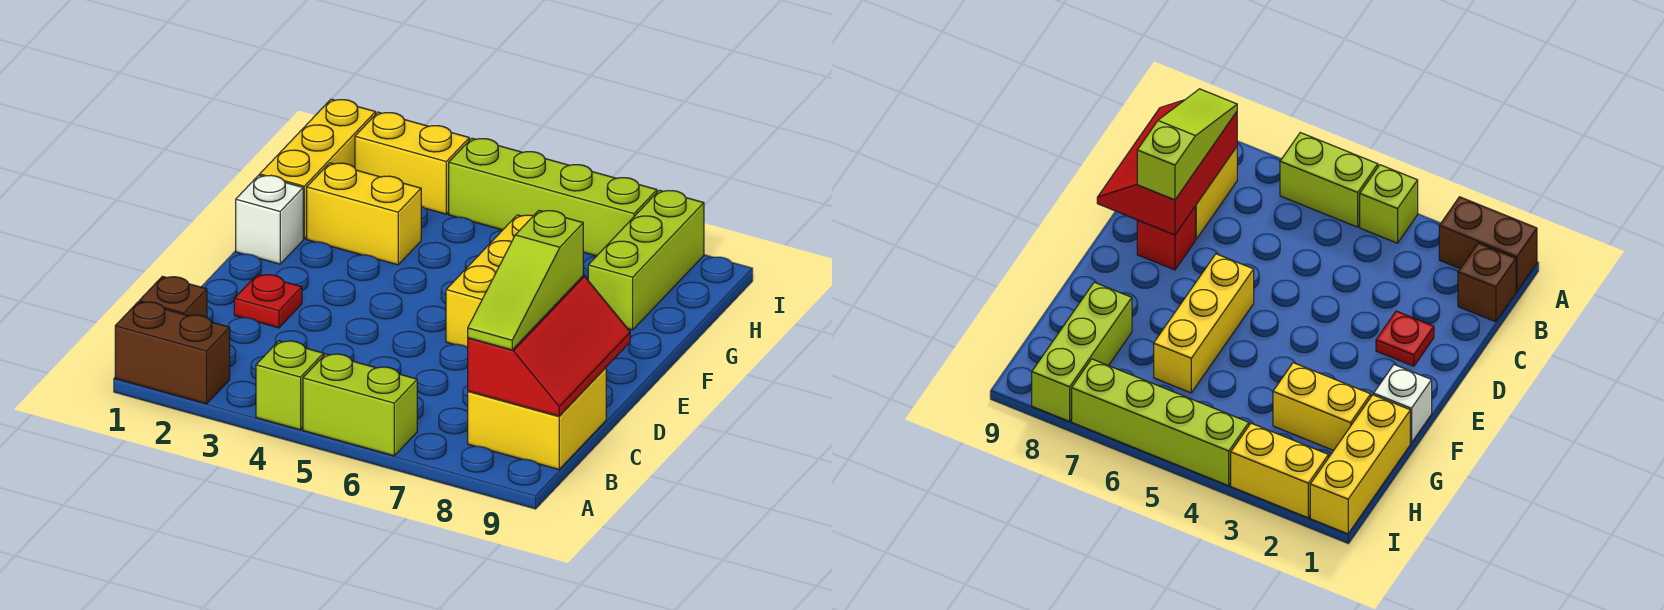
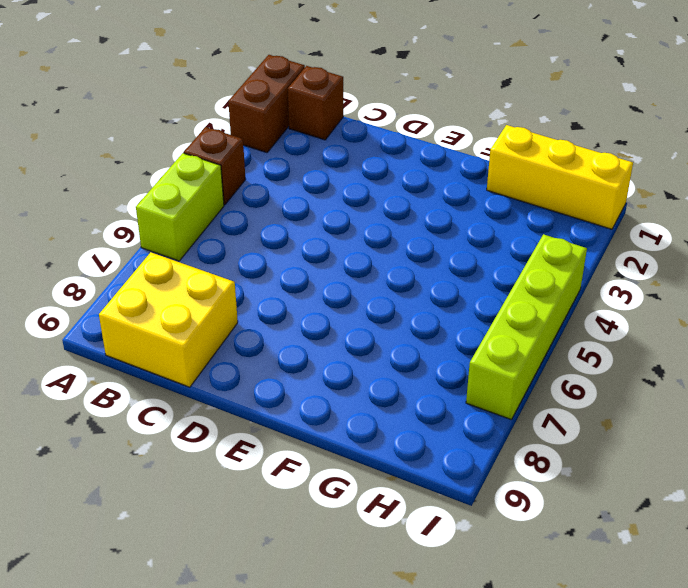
brown 1x1 brick [184,127,246,205] -> lime 1x1 brick [256,341,324,430]
none -> red 1x1 plate [234,274,302,328]
none -> red 1x1 brick [1137,207,1195,270]
none -> yellow 1x3 brick [446,215,533,347]

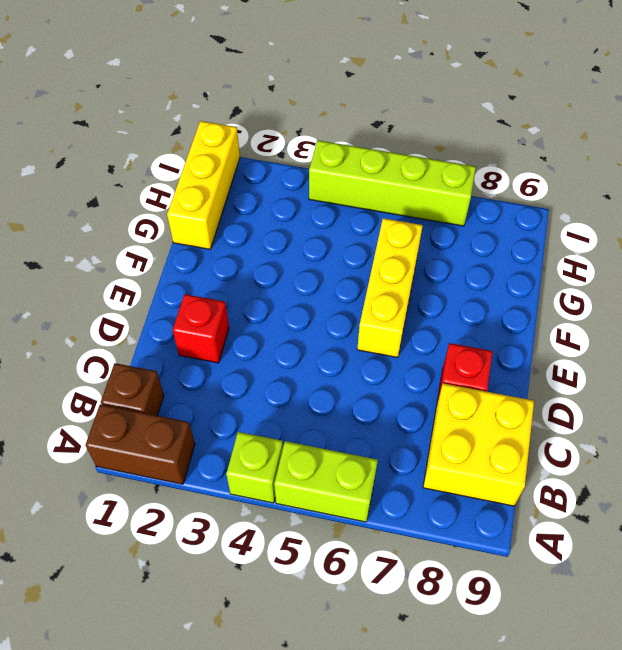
red 1x1 brick [173,294,229,363] -> red 1x1 plate [234,274,302,328]
none -> white 1x1 brick [236,175,303,264]
none -> yellow 1x2 brick [307,163,421,265]
none -> lime 1x3 brick [588,190,704,330]

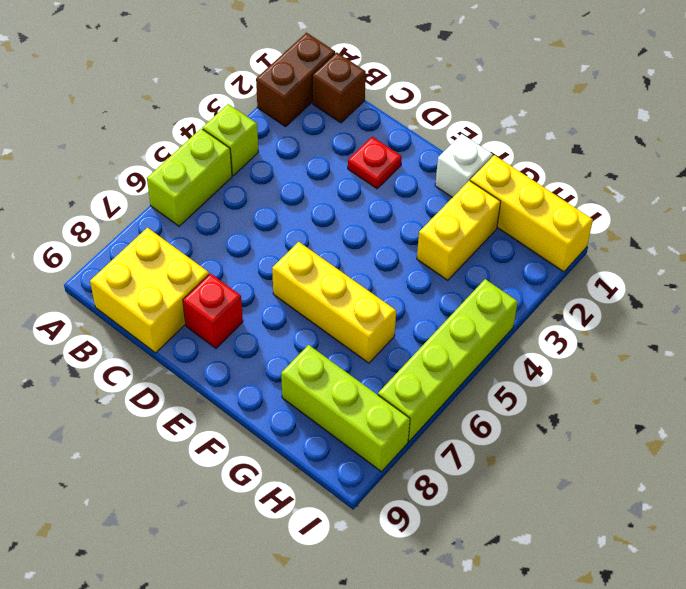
none -> yellow 1x2 brick [355,112,469,214]
none -> red 2x3 slope [468,276,630,416]
none -> lime 1x3 slope [468,210,583,350]

